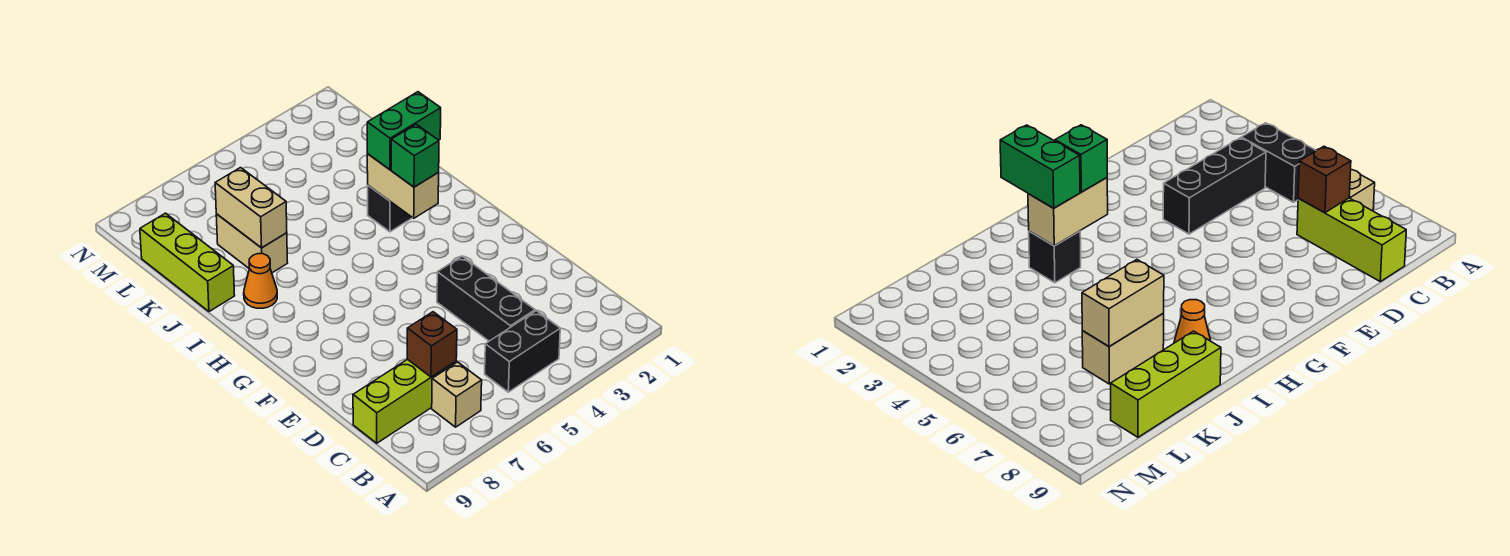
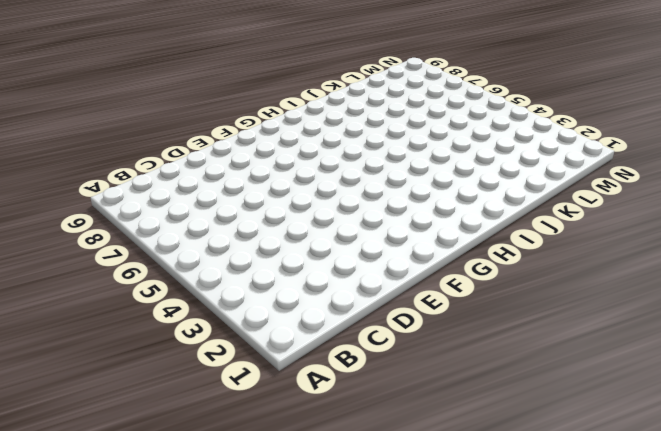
none -> black 1x2 brick [485,311,560,392]
none -> tan 1x1 brick [432,362,482,427]
none -> black 1x3 brick [437,256,535,341]

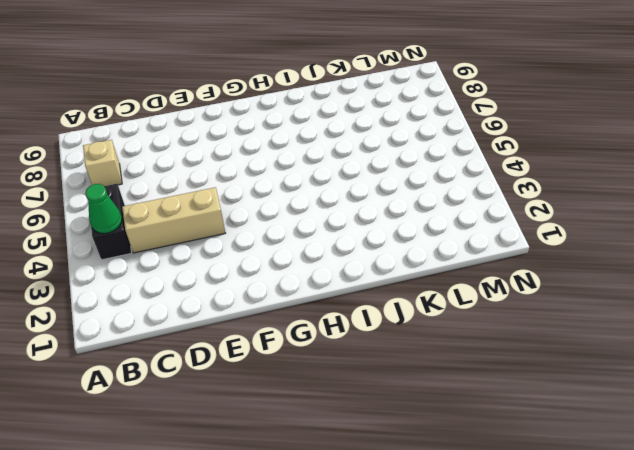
green 1x1 cone [85,184,122,233] -> none
tan 1x3 brick [122,187,225,253] -> black 1x3 brick [437,256,535,341]
none -> lime 1x3 brick [353,359,456,443]
none -> black 1x1 brick [368,186,412,232]
none -> orange 1x1 cone [244,254,277,308]

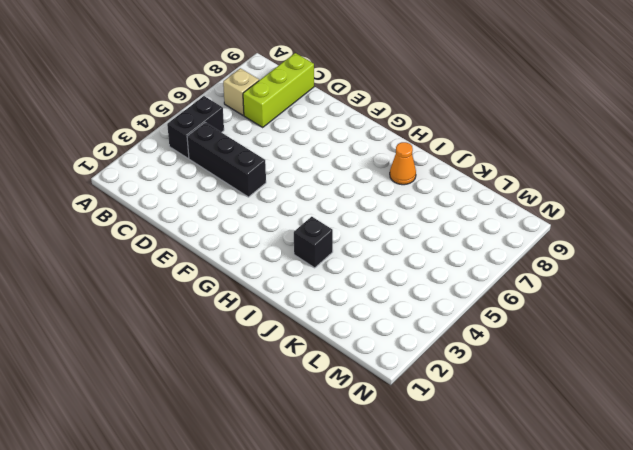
none -> tan 1x2 brick [216,214,288,273]
none -> lime 1x3 brick [140,213,235,312]
none -> brown 1x1 brick [407,312,457,377]

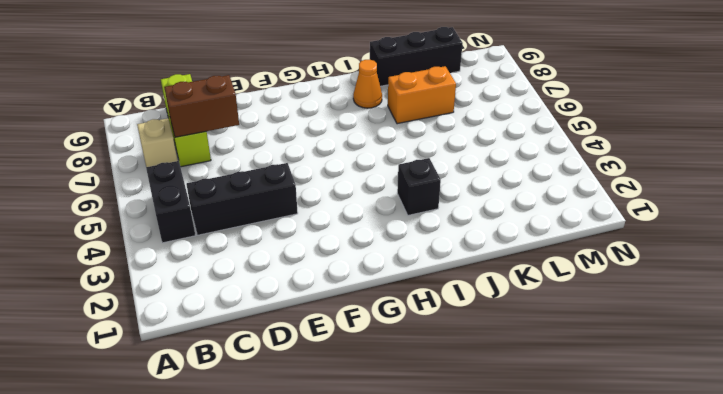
brown 1x2 brick [164,75,239,137] -> brown 1x1 brick [407,312,457,377]
orange 1x2 brick [388,66,456,124] -> tan 1x2 brick [216,214,288,273]
black 1x3 brick [370,27,463,86] -> lime 1x3 brick [140,213,235,312]
none -> tan 1x2 brick [367,154,439,218]
none -> tan 1x2 brick [215,168,287,248]
none -> green 1x1 brick [391,124,439,187]

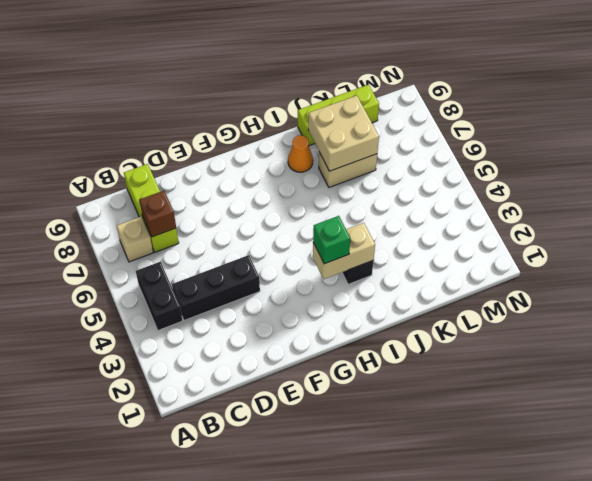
tan 2x2 brick [308,96,379,171] -> tan 1x2 brick [215,168,287,248]
none -> green 1x2 brick [367,92,441,170]

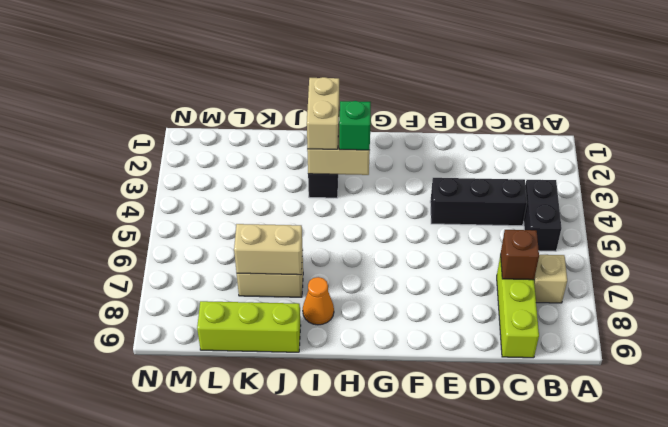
tan 1x2 brick [307,77,339,149] -> green 1x2 brick [367,92,441,170]

